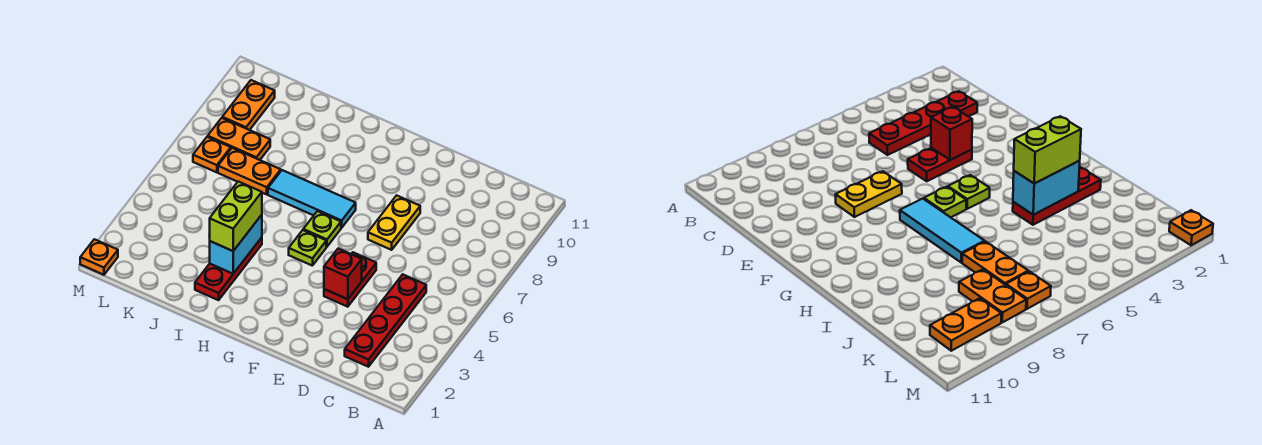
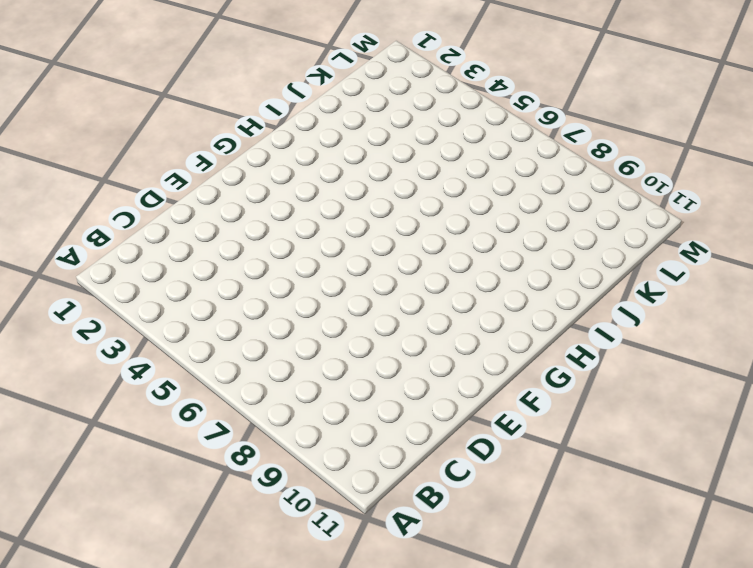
none -> red 1x4 plate [345,274,426,367]
none -> red 1x2 plate [324,252,376,307]
none -> yellow 1x2 plate [368,195,420,250]

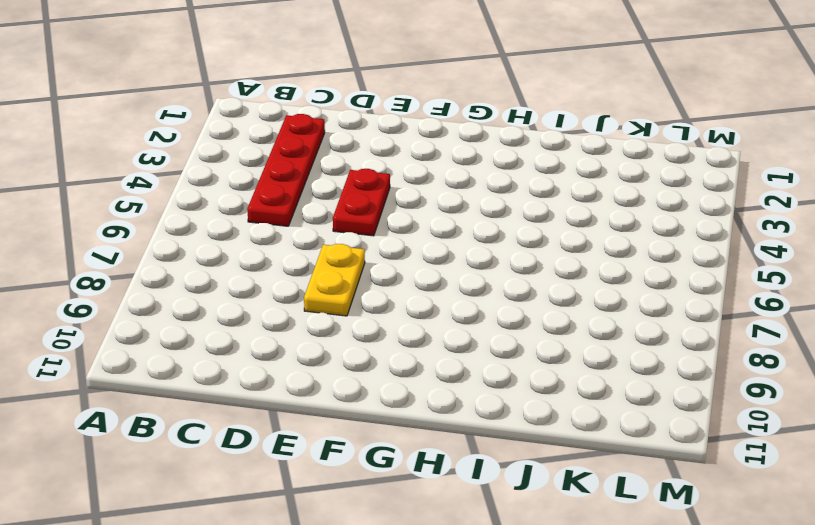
none -> lime 1x1 plate [289,230,326,266]
none -> lime 1x1 plate [303,211,341,247]
none -> cyan 1x3 tile [268,170,356,228]

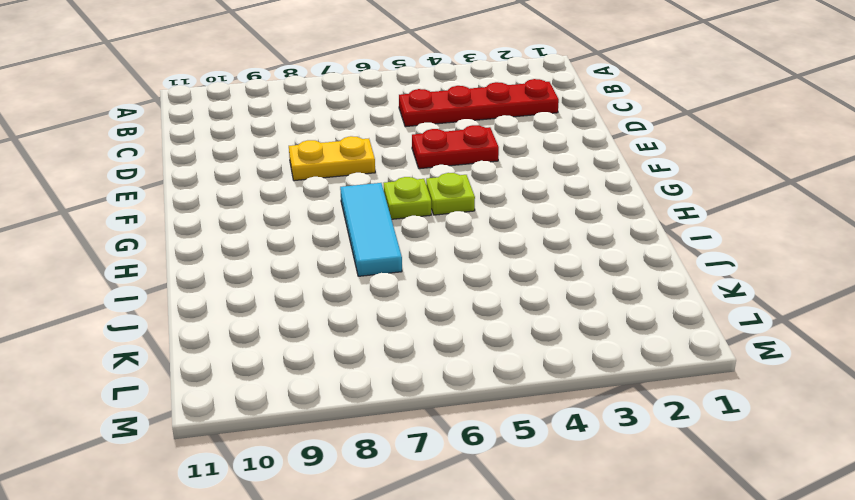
none -> red 1x3 plate [195,238,262,300]
none -> orange 1x2 plate [218,148,281,194]
none -> orange 1x2 plate [208,118,270,160]

